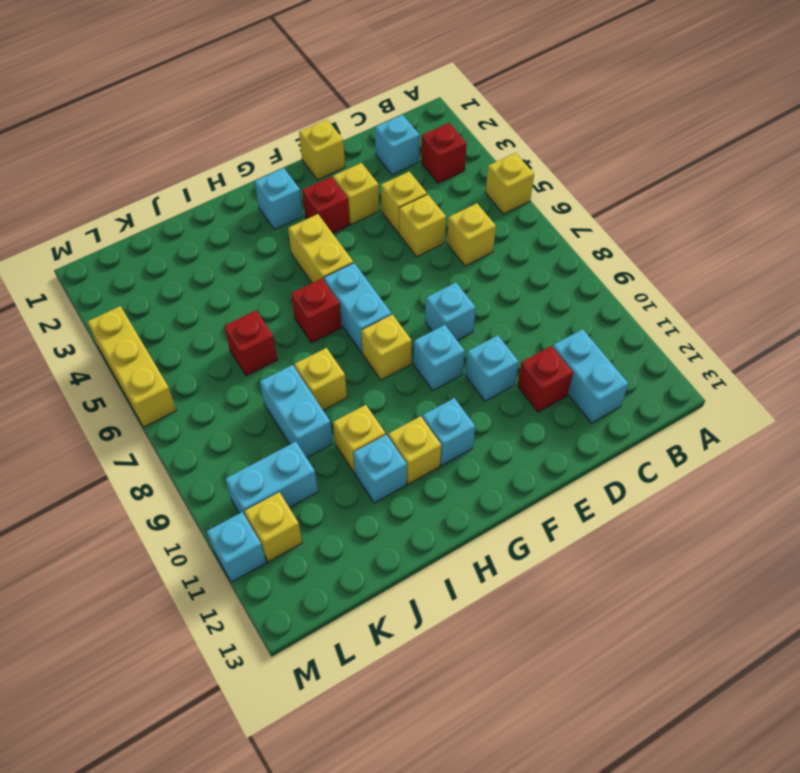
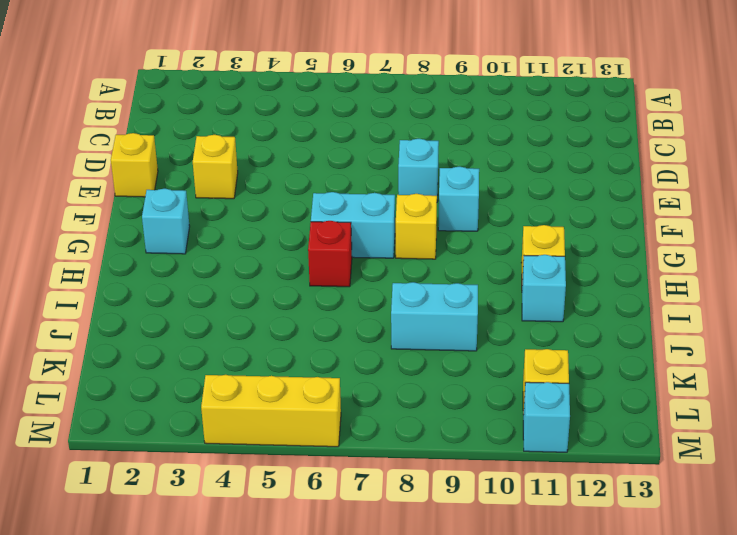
none -> yellow 1x1 brick [486,153,534,214]
none -> red 1x1 brick [421,123,467,183]
none -> cyan 1x1 brick [375,115,419,175]
none -> yellow 1x1 brick [447,203,496,266]

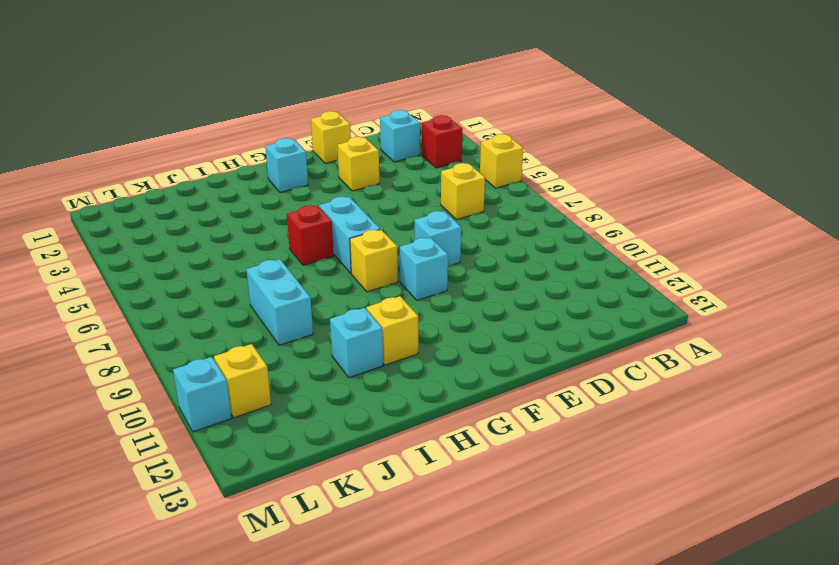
none -> cyan 1x2 brick [553,329,628,423]
none -> yellow 1x1 brick [381,172,427,233]
none -> yellow 1x1 brick [399,194,446,257]
none -> red 1x1 brick [517,346,573,412]

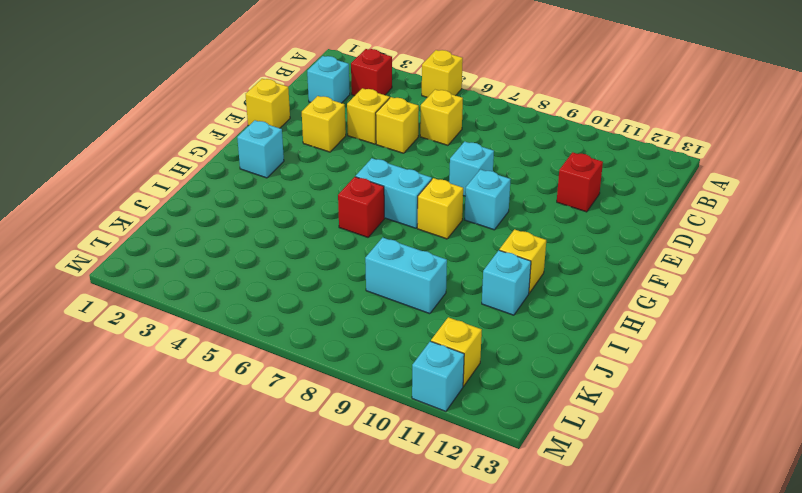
none -> cyan 1x2 brick [553,329,628,423]
none -> cyan 1x1 brick [465,335,519,401]
none -> red 1x1 brick [302,177,350,233]
none -> yellow 1x2 brick [288,214,353,283]

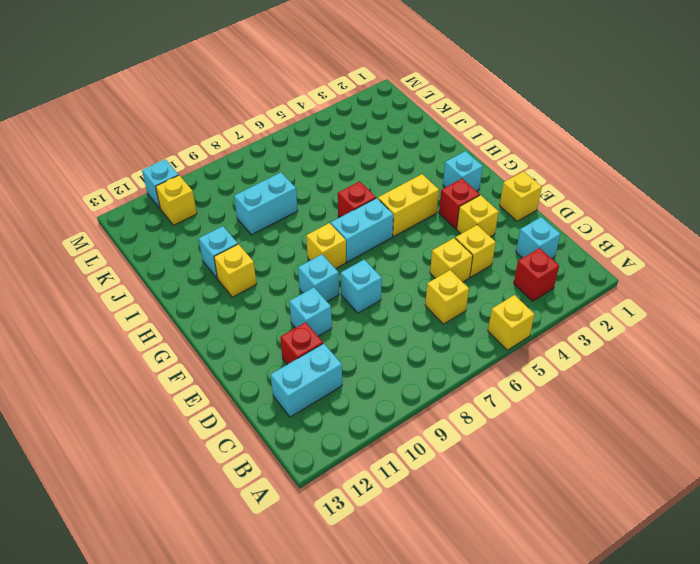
none -> cyan 1x1 brick [422,398,475,466]
none -> yellow 1x1 brick [294,348,347,410]
none -> yellow 1x1 brick [333,405,386,472]
none -> red 1x1 brick [224,310,277,376]

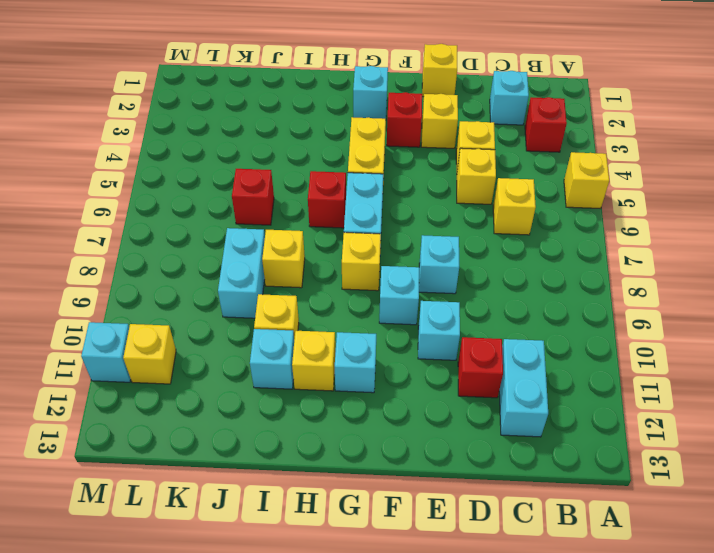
none -> cyan 1x2 brick [225,442,318,517]
none -> yellow 1x3 brick [88,306,177,427]

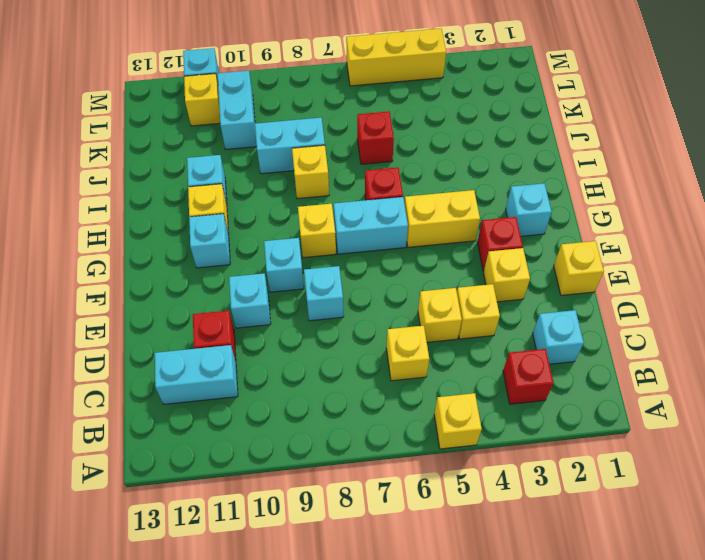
none -> yellow 1x1 brick [333,405,386,472]

